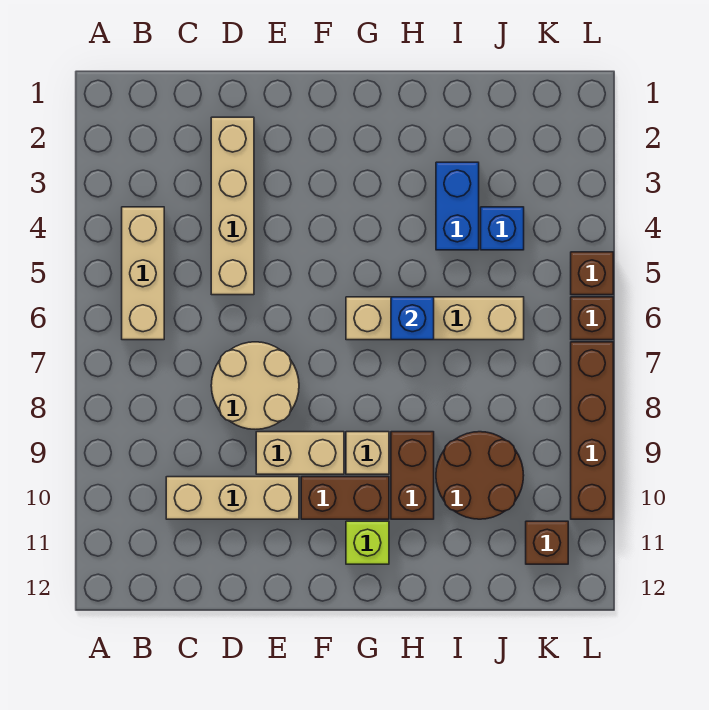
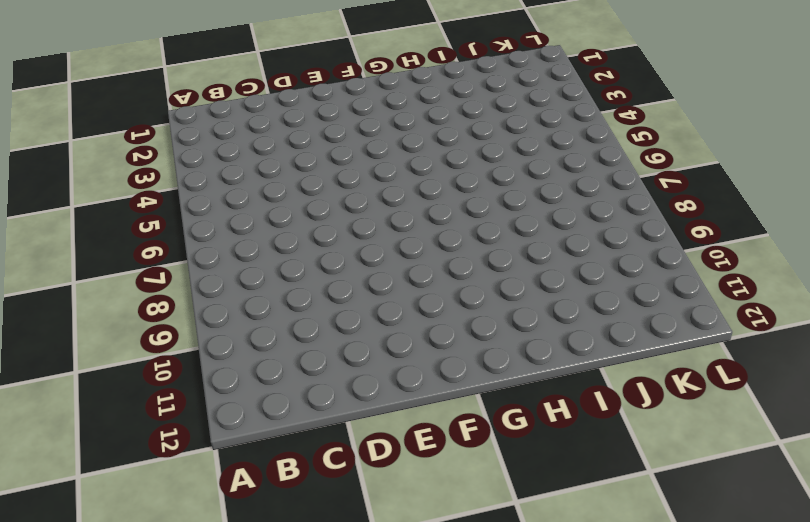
none -> tan 1x3 brick [122,207,164,340]
none -> tan 1x3 brick [166,477,299,519]
none -> tan 1x4 brick [211,117,254,295]

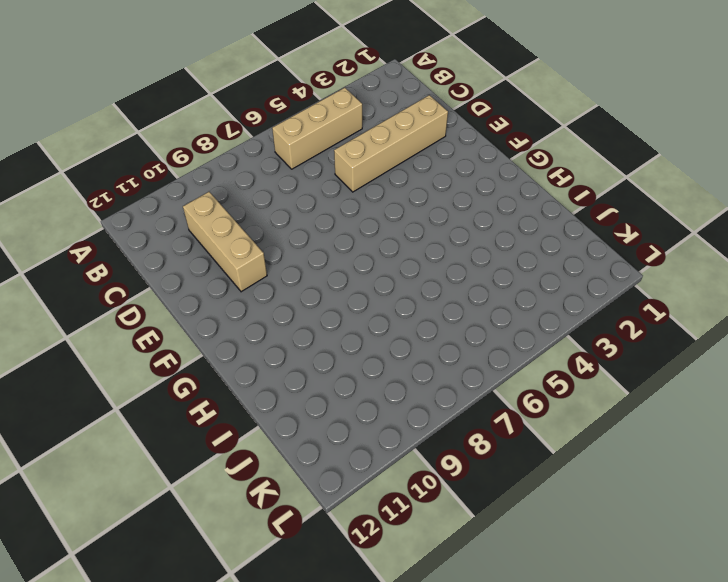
none -> tan 2x2 round brick [211,342,299,429]
none -> tan 1x2 brick [256,432,344,474]
none -> brown 1x2 brick [301,477,389,519]

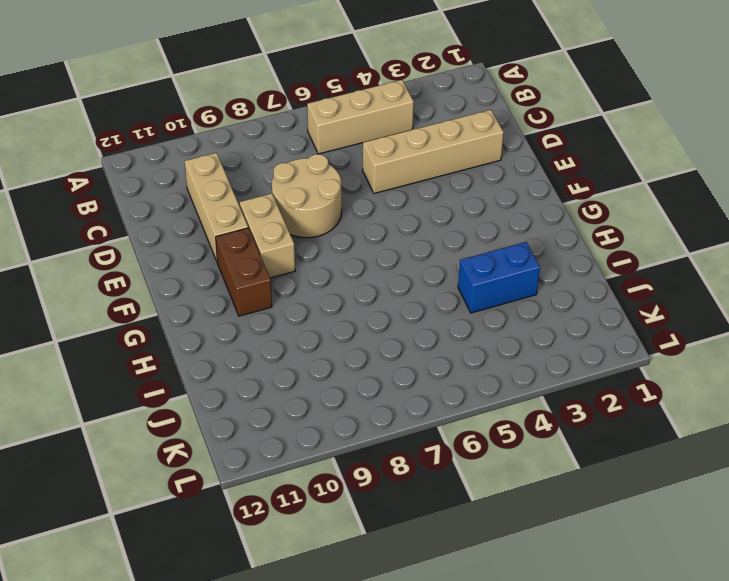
none -> tan 1x4 brick [346,297,524,340]
none -> tan 1x1 brick [346,432,389,474]
none -> lime 1x1 brick [346,521,389,564]

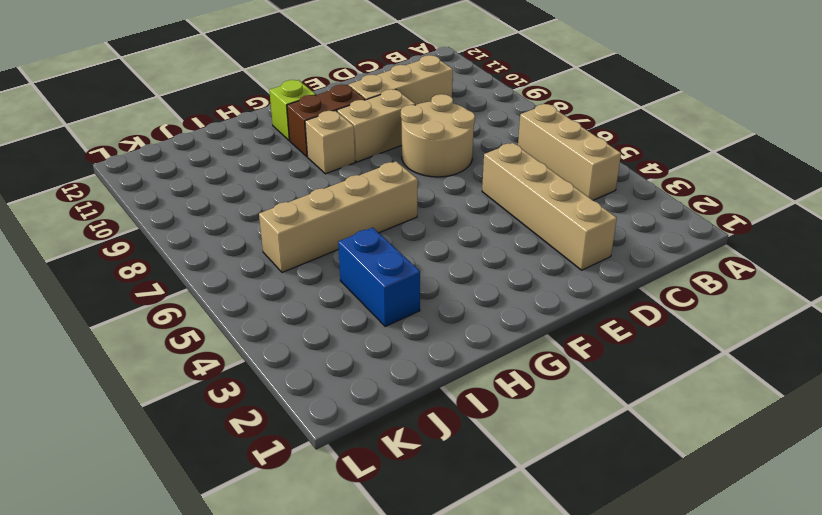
none -> brown 1x2 brick [391,432,434,519]
none -> brown 2x2 round brick [436,432,524,519]
none -> blue 1x1 brick [481,207,524,250]

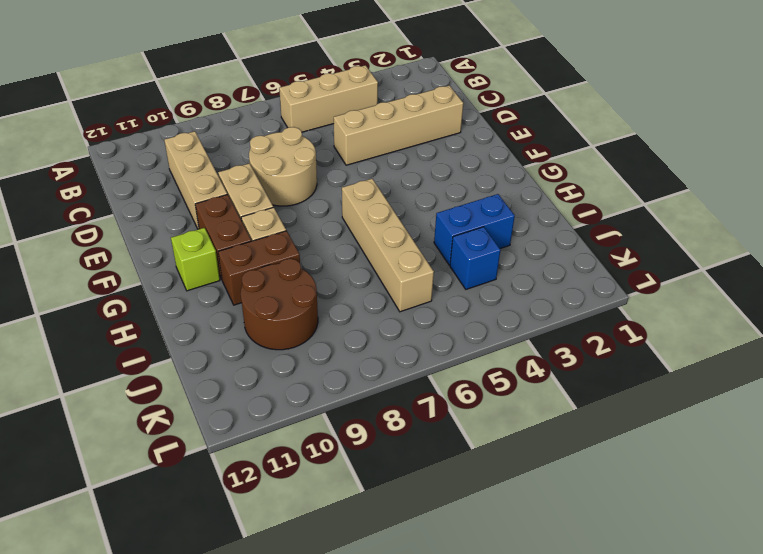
none -> brown 1x1 brick [526,521,568,564]
none -> brown 1x1 brick [571,252,613,295]
none -> brown 1x1 brick [571,297,613,340]

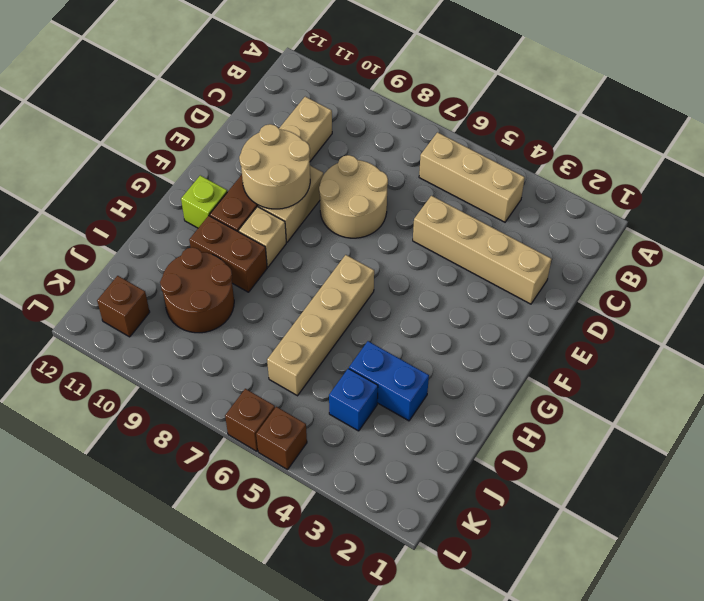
tan 2x2 round brick [239,124,310,209] -> none
none -> brown 1x4 brick [571,342,613,519]
none -> blue 1x1 brick [391,297,434,340]

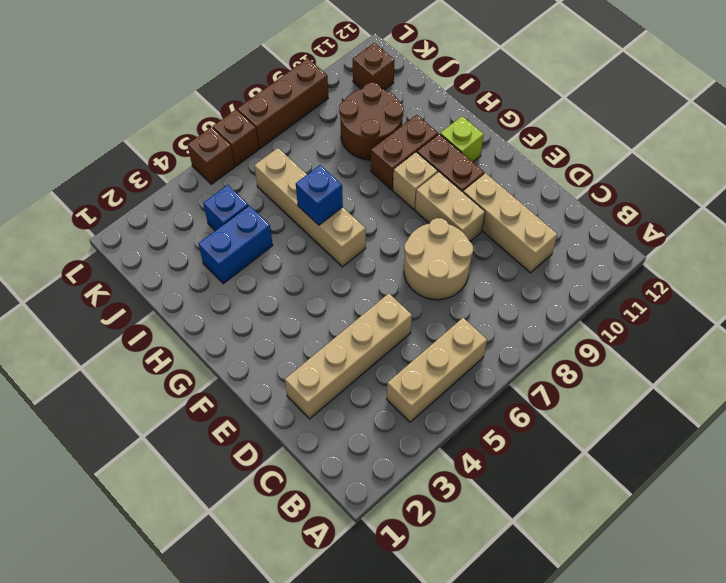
brown 1x3 brick [237,58,328,148] -> brown 1x4 brick [571,342,613,519]

